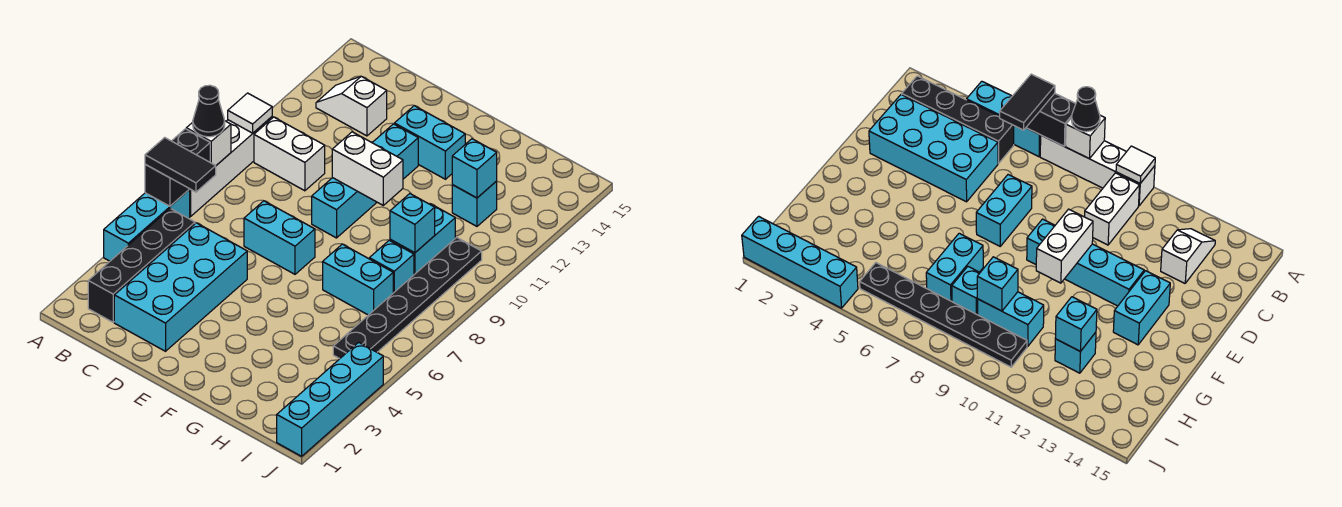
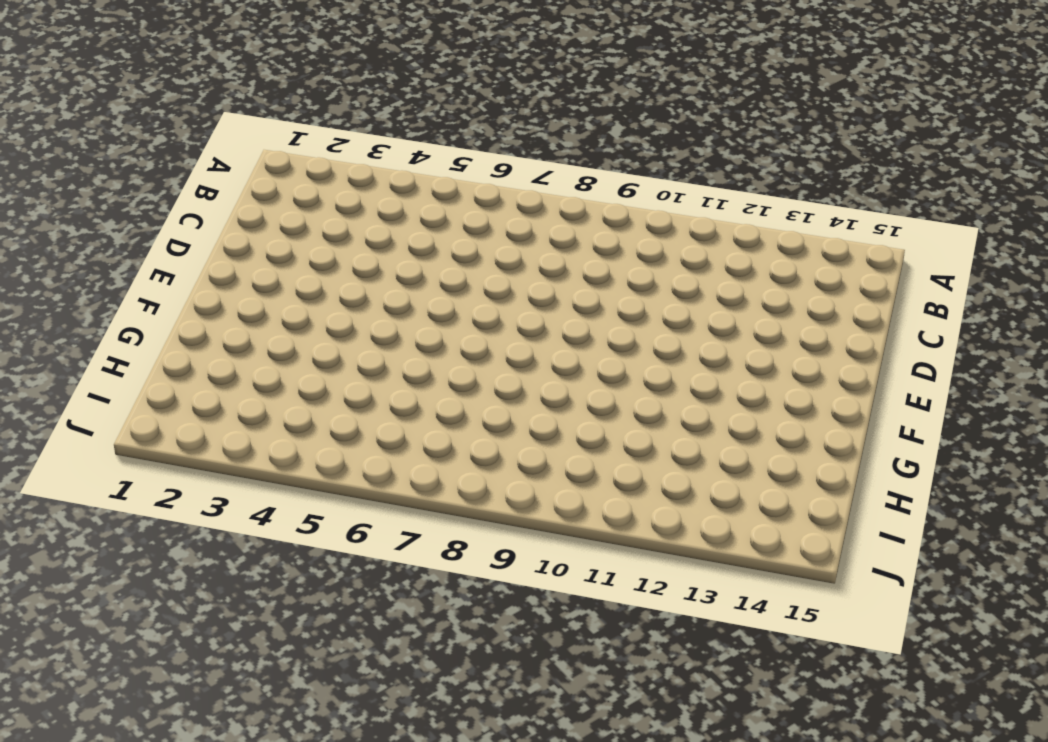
none -> cyan 1x3 brick [104,190,190,261]
none -> white 1x4 brick [189,117,272,217]
none -> black 1x4 brick [88,208,195,322]

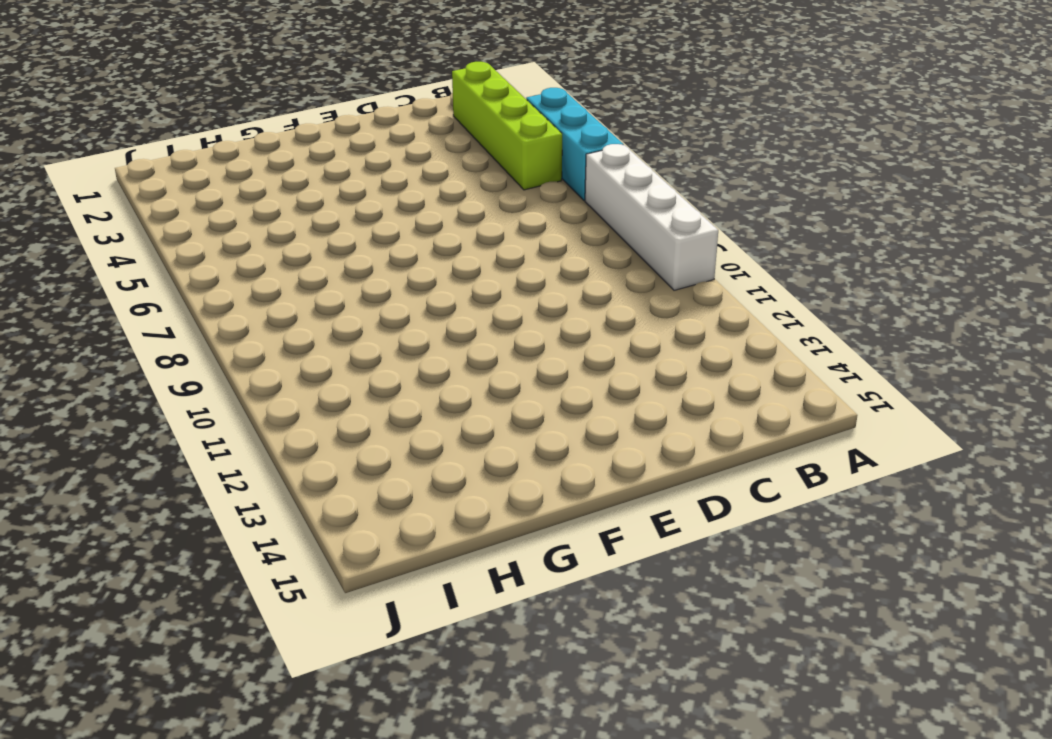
lime 1x4 brick [452,62,562,190] -> black 1x4 brick [88,208,195,322]
none -> white 1x2 brick [254,117,325,191]
none -> white 1x2 slope [316,76,387,136]
none -> cyan 2x4 brick [114,223,247,351]

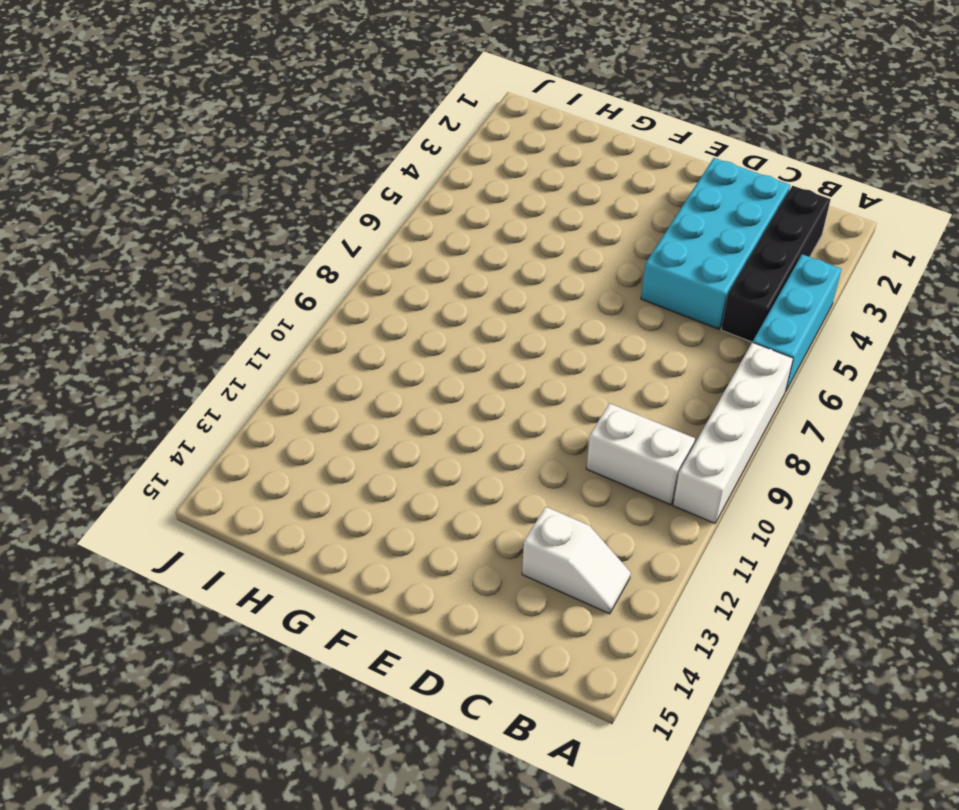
none -> cyan 1x2 brick [244,201,315,274]
none -> cyan 1x4 brick [312,124,418,238]
none -> cyan 1x2 brick [394,106,465,179]

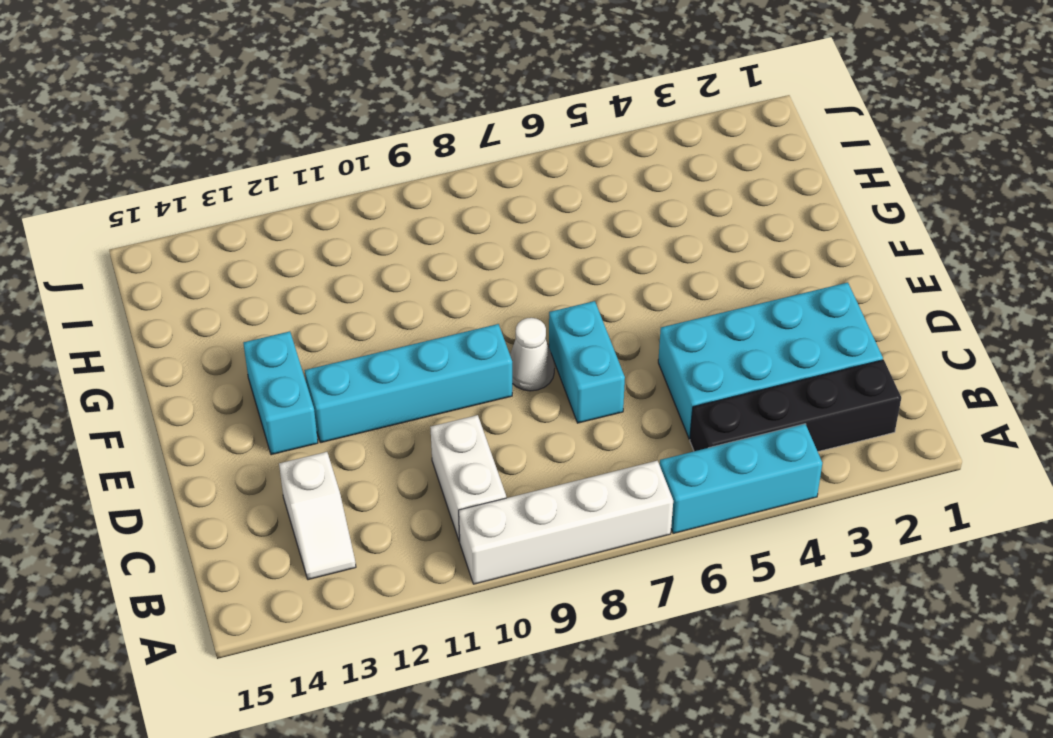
white 1x1 cone [510,318,555,391] -> none
none -> cyan 1x2 brick [323,244,393,315]
none -> cyan 1x1 brick [369,240,414,293]
none -> cyan 1x2 brick [390,204,455,274]

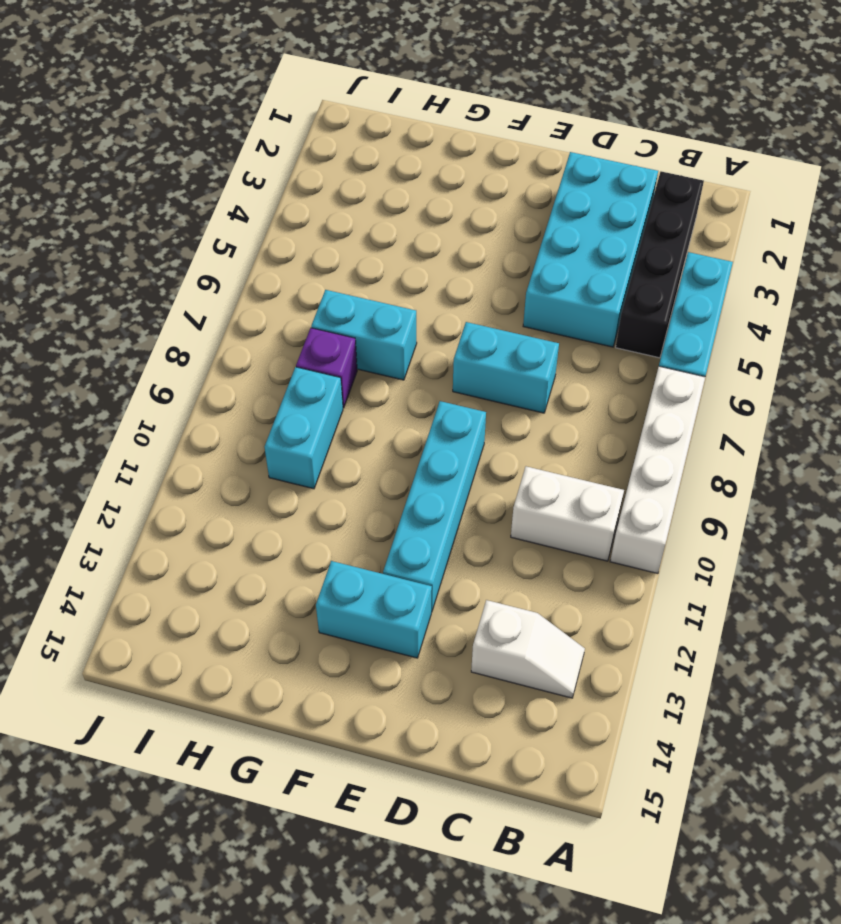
purple 1x1 brick [296,328,357,408] -> cyan 1x1 brick [369,240,414,293]
none -> cyan 1x1 brick [452,181,497,226]
none -> black 1x6 plate [333,237,482,359]
none -> cyan 1x4 brick [277,342,383,456]

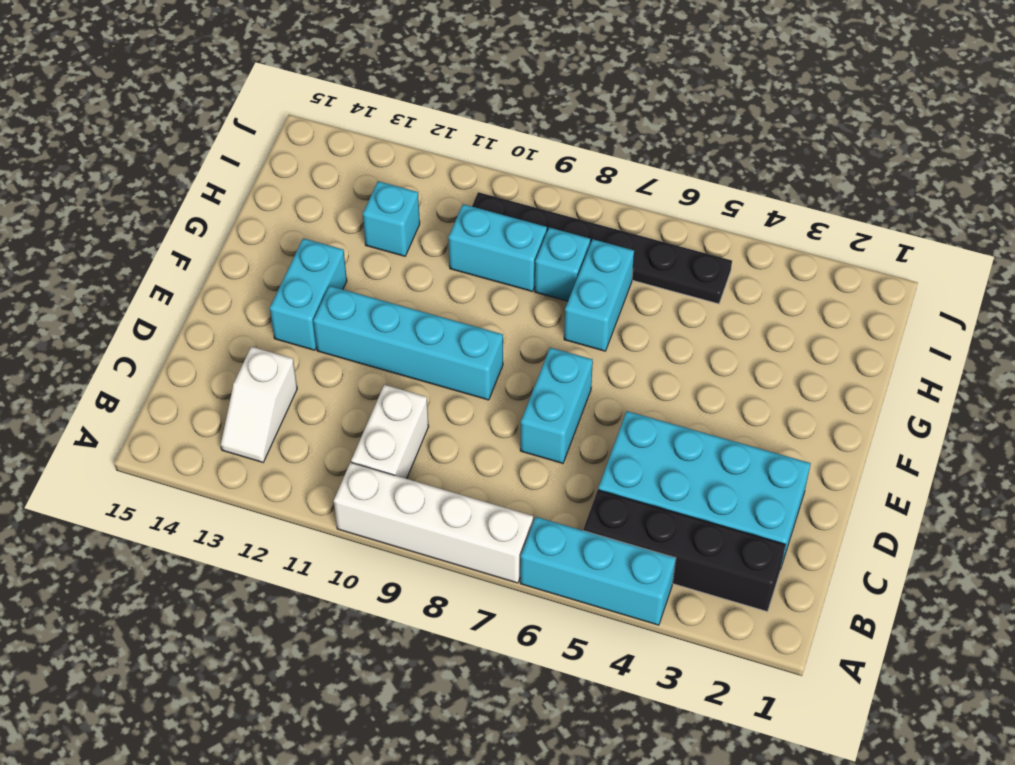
none -> cyan 1x4 brick [277,342,383,456]
none -> black 1x2 brick [145,129,210,206]
none -> white 1x1 brick [186,121,231,166]

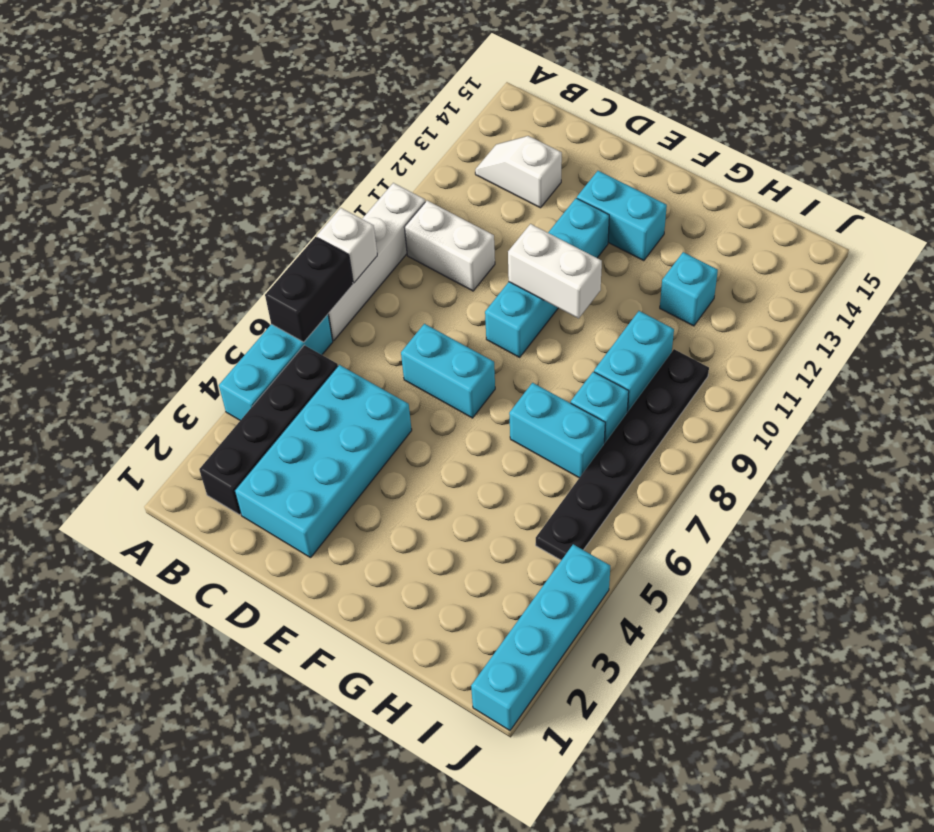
none -> white 1x1 tile [228,93,272,133]
none -> cyan 1x1 brick [390,194,435,253]
none -> cyan 1x1 brick [452,139,497,198]

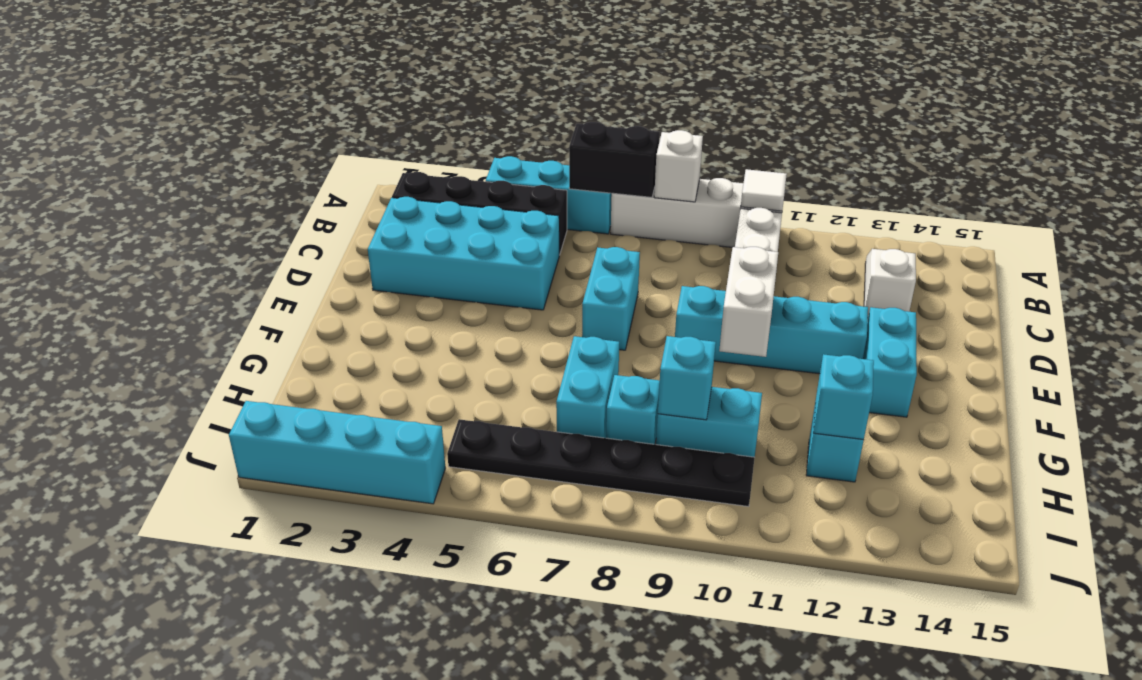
none -> black 1x2 tile [145,138,216,192]
none -> black 1x1 cone [193,85,225,137]

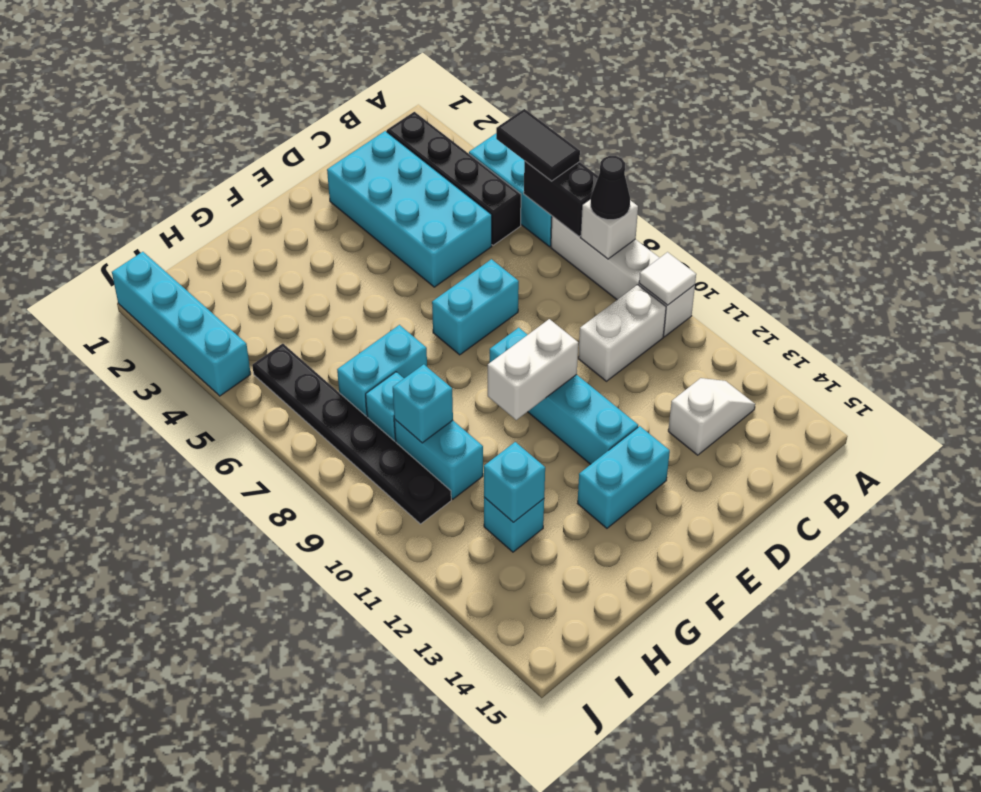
black 1x2 tile [496,109,580,181] -> black 1x2 tile turned to [145,138,216,192]

